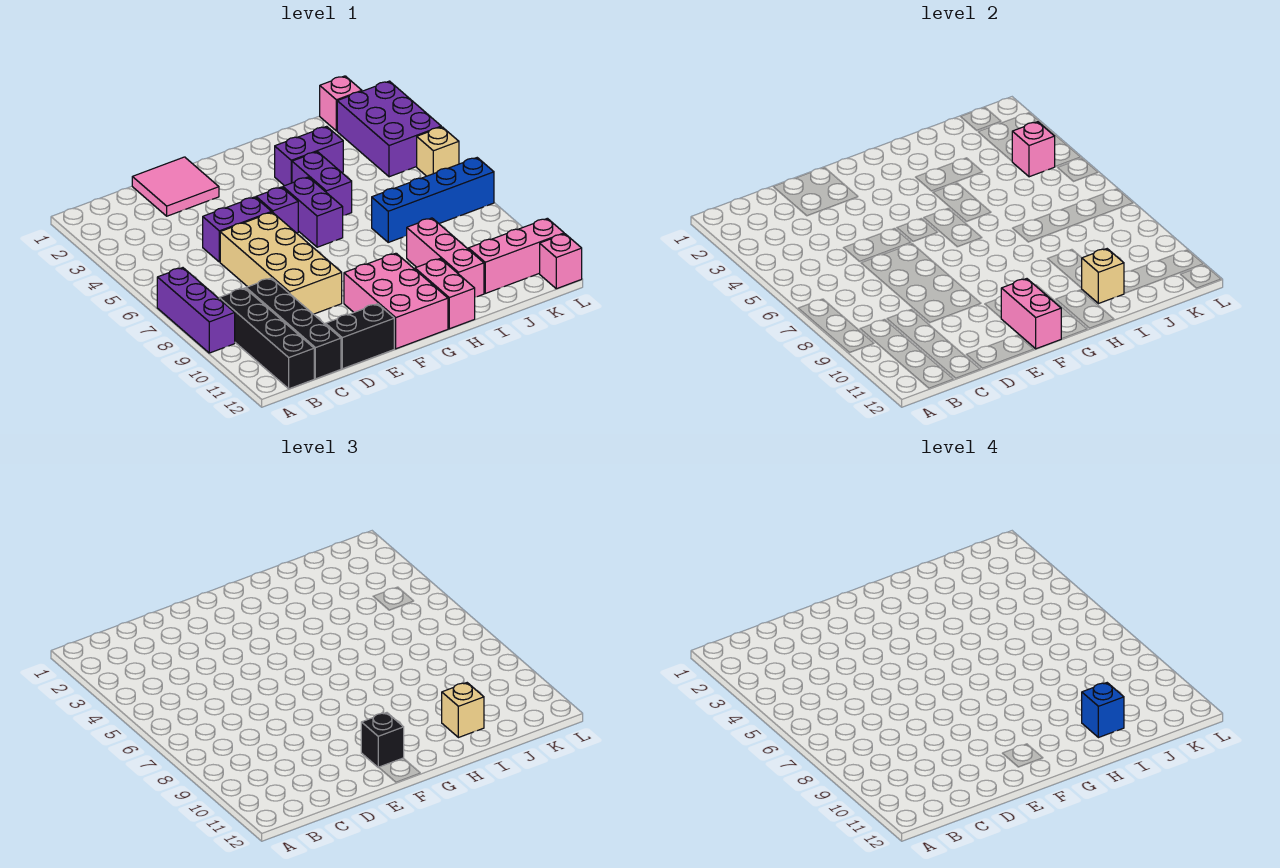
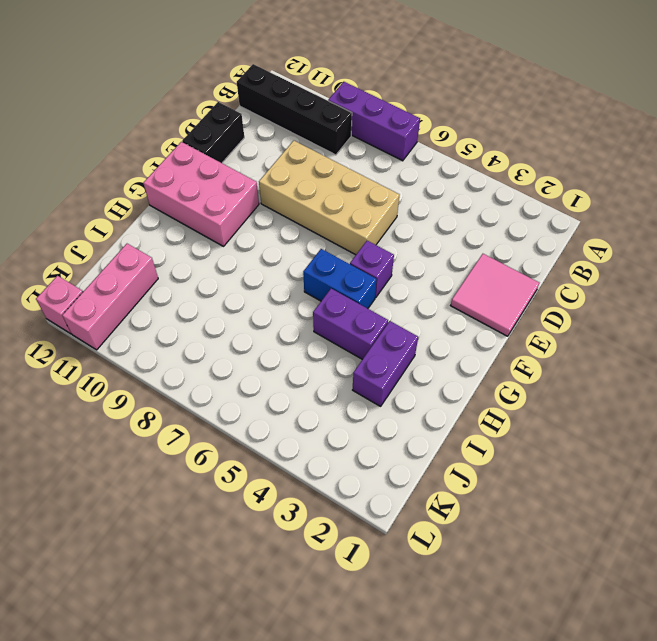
blue 1x2 brick [303,249,377,309] -> purple 1x2 brick [283,177,343,247]
none -> black 1x4 brick [246,278,341,379]
none -> purple 1x2 brick [203,197,271,262]
none -> pink 1x2 brick [415,259,475,329]

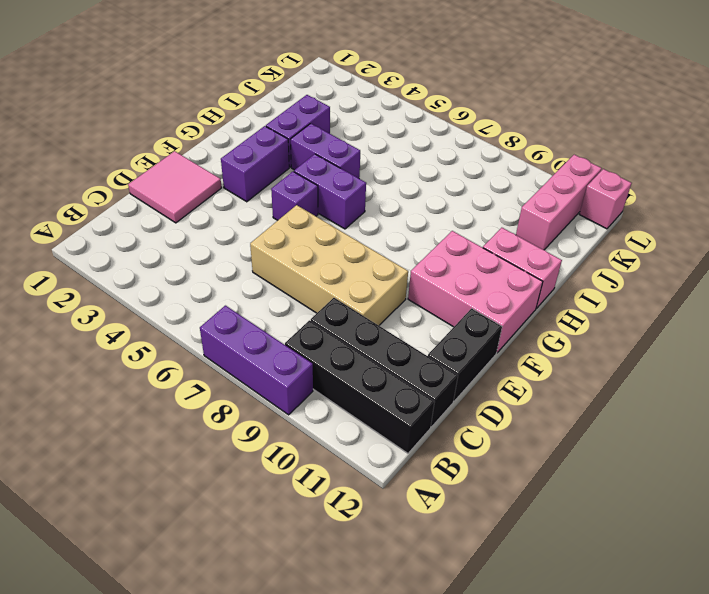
purple 1x2 brick [221,126,289,202] -> purple 1x2 brick moved to [203,197,271,262]
none -> blue 1x4 brick [372,158,494,242]
none -> pink 1x3 brick [407,218,484,297]
none -> pink 1x1 brick [320,76,362,131]

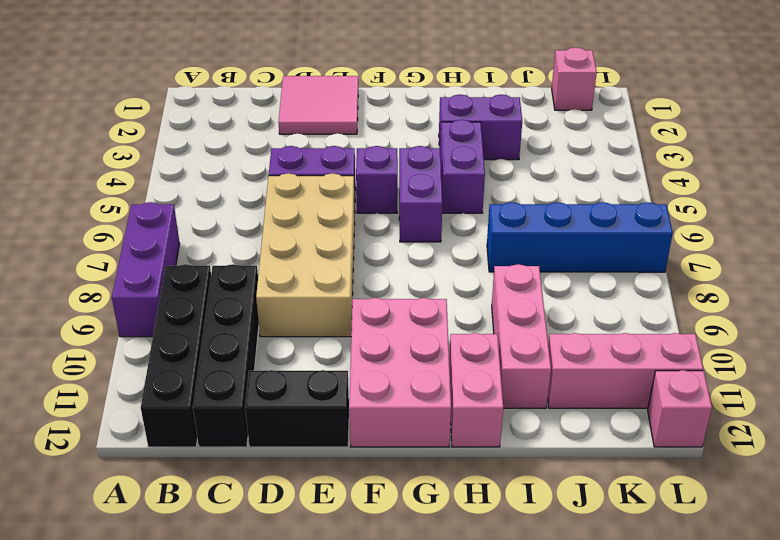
none -> purple 2x3 brick [337,81,441,177]
none -> tan 1x1 brick [417,127,459,176]
none -> pink 1x2 brick [1001,279,1061,349]

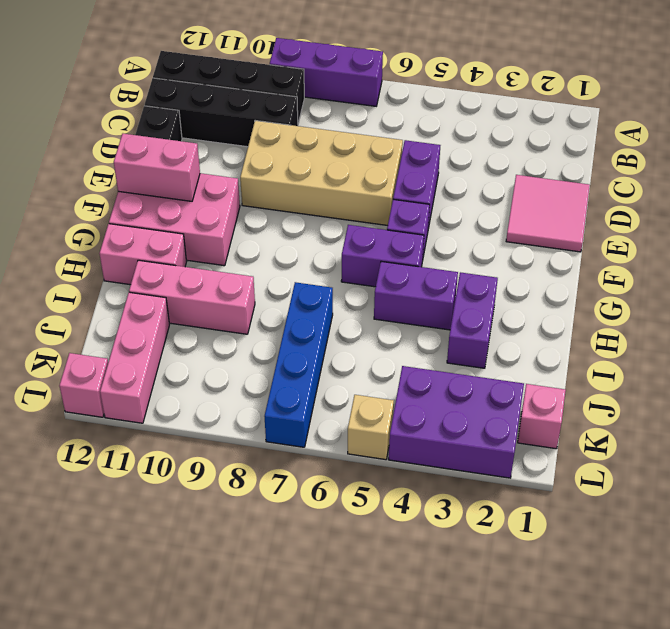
none -> tan 1x1 brick [1082,249,1124,304]
none -> pink 1x1 brick [1012,122,1055,177]
none -> black 1x1 brick [361,713,404,768]

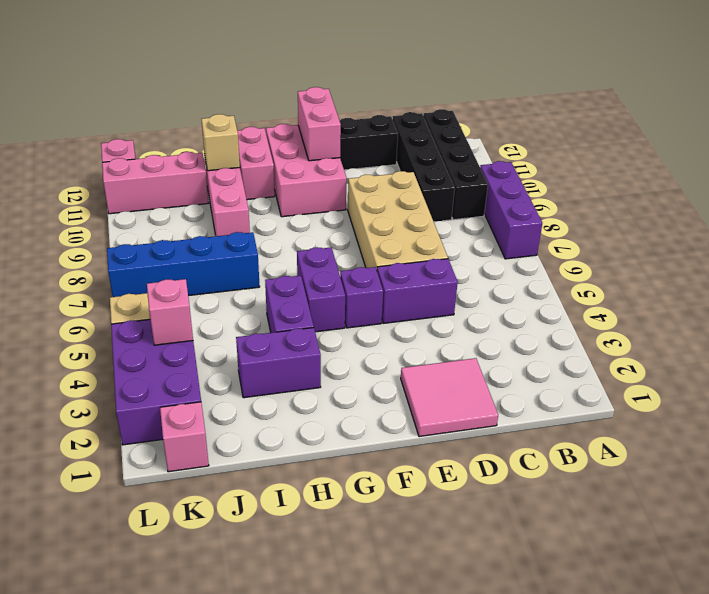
none -> black 1x1 brick [361,713,404,768]
none -> tan 1x1 brick [442,683,484,738]
none -> blue 1x1 brick [1082,683,1124,738]

